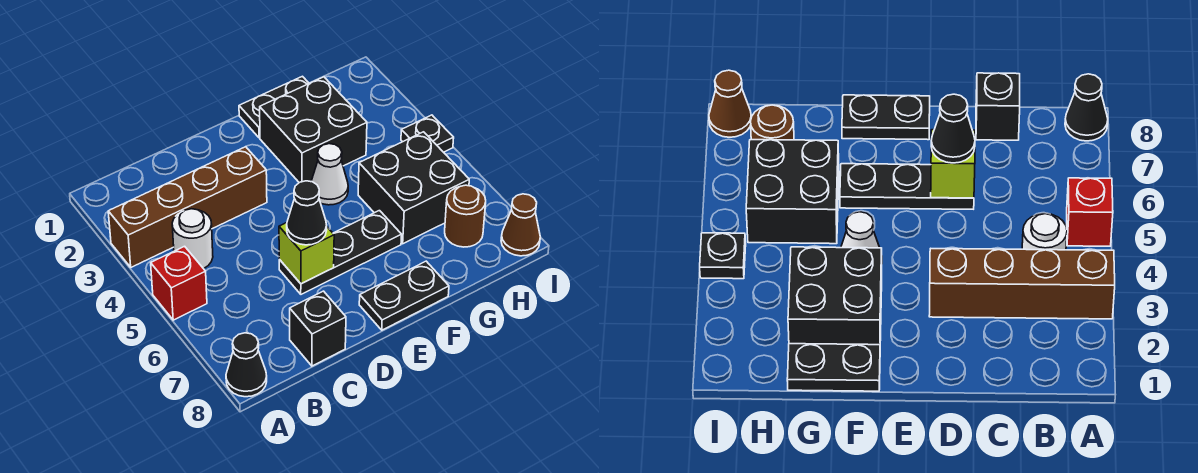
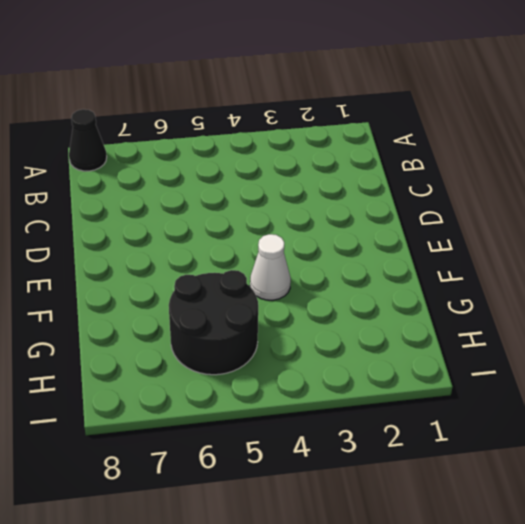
black 2x2 round brick [169,270,258,375] -> black 2x2 brick [358,132,469,244]
none -> brown 1x4 brick [108,147,267,267]
none -> red 1x1 brick [151,246,207,320]
none -> white 1x1 round brick [172,209,213,269]

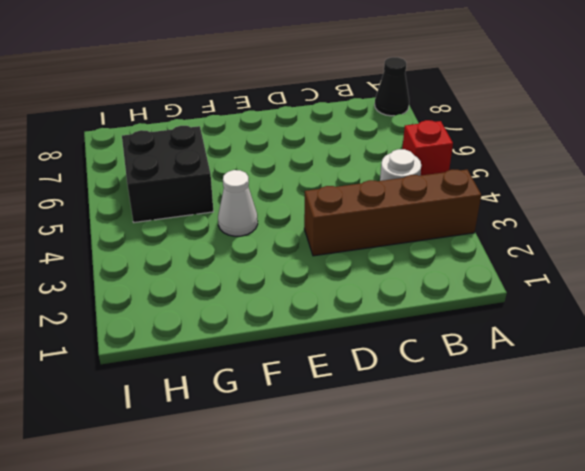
none -> black 1x1 brick [290,291,346,366]
none -> black 1x3 plate [279,211,402,294]
none -> black 1x2 plate [359,261,449,330]

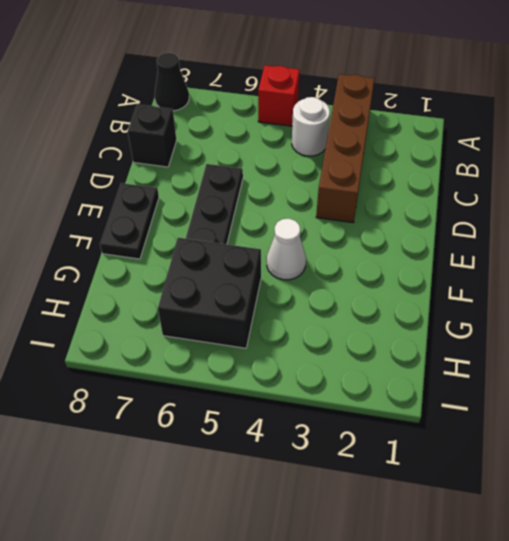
none -> black 1x2 plate [239,76,309,138]
none -> black 2x2 brick [260,77,367,183]
none -> brown 1x1 round brick [445,185,486,247]

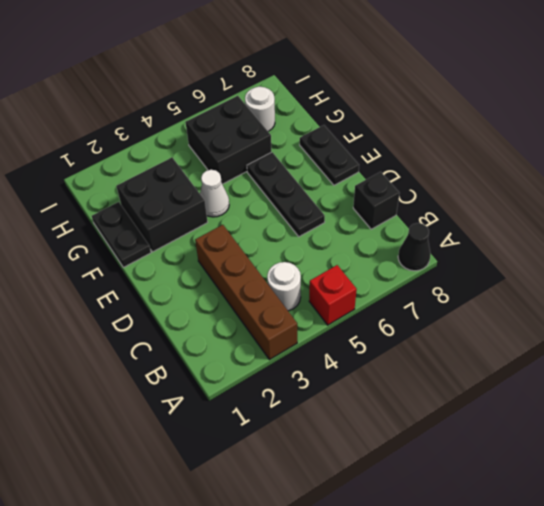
white 1x1 round brick [245,87,275,131] -> brown 1x1 round brick [445,185,486,247]
none -> black 1x1 plate [401,115,454,152]
none -> brown 1x1 cone [501,194,540,256]
none -> lime 1x1 brick [279,223,334,284]

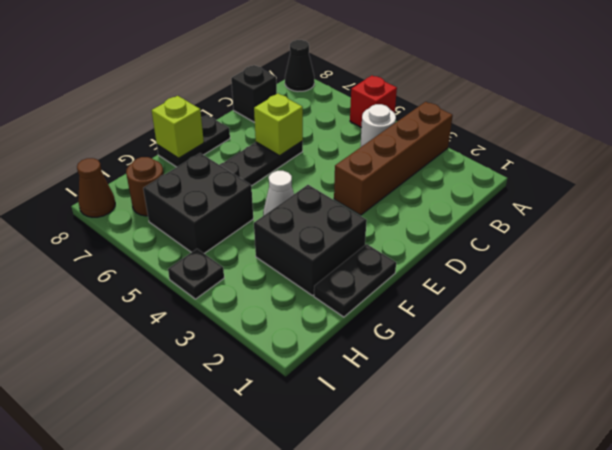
lime 1x1 brick [152,96,204,158] -> none
none -> black 1x1 cone [287,181,327,245]

